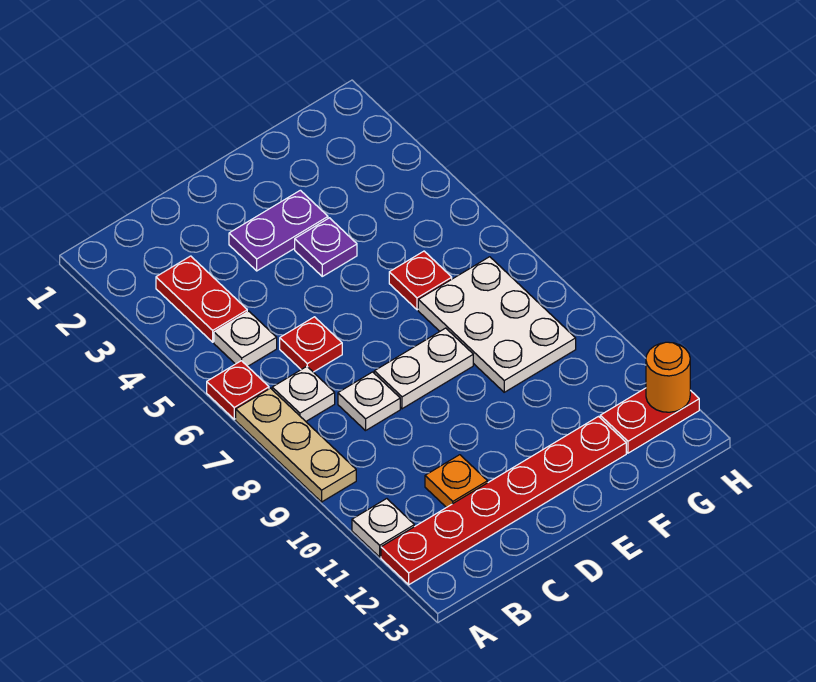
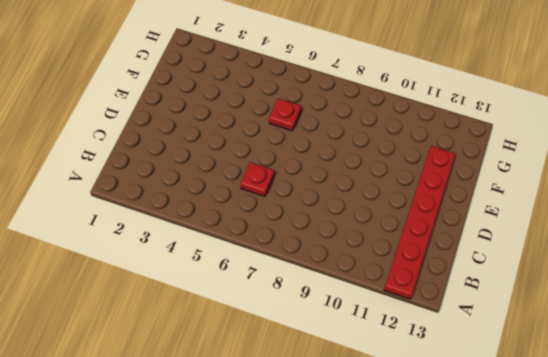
none -> red 1x1 plate [207,361,269,419]
none -> tan 1x3 plate [236,388,356,502]
none -> white 1x1 plate [352,499,414,557]

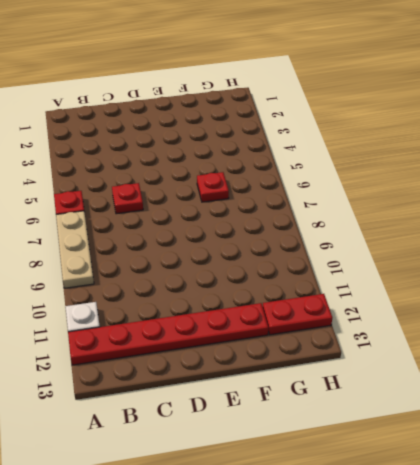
none -> red 1x2 plate [156,256,247,342]
none -> white 1x1 plate [214,311,277,366]
none -> white 1x1 plate [272,367,335,421]

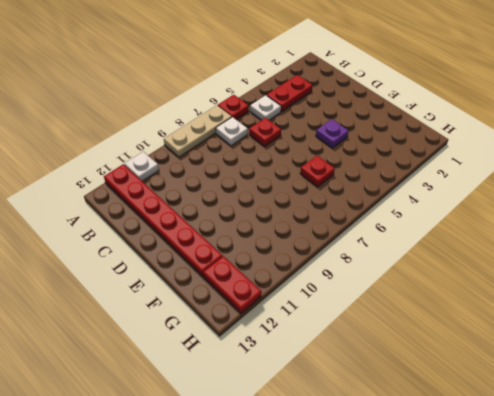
none -> white 1x1 plate [338,372,400,431]
none -> orange 1x1 plate [425,455,488,508]
none -> purple 1x2 plate [229,190,328,271]

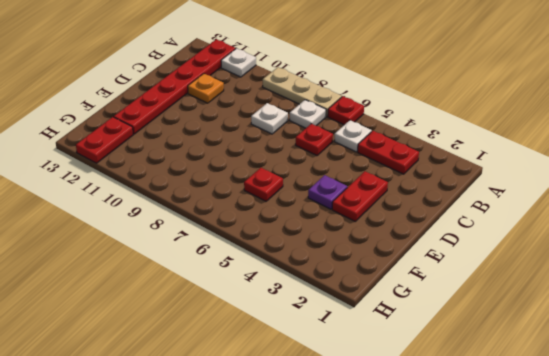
red 1x2 plate [332,171,388,221] -> purple 1x2 plate [229,190,328,271]
none -> white 1x2 plate [374,328,473,409]
none -> white 2x3 plate [418,257,576,392]
none -> orange 1x1 round brick [646,342,690,412]

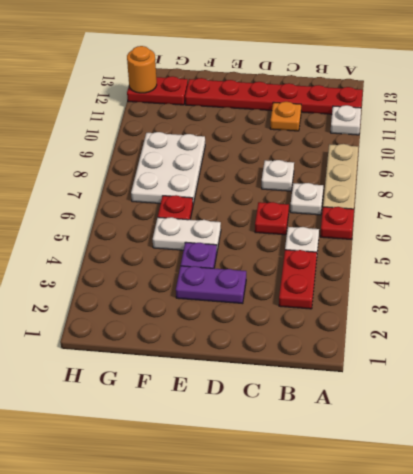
white 1x2 plate [153,217,221,250] -> white 1x2 plate moved to [374,328,473,409]

